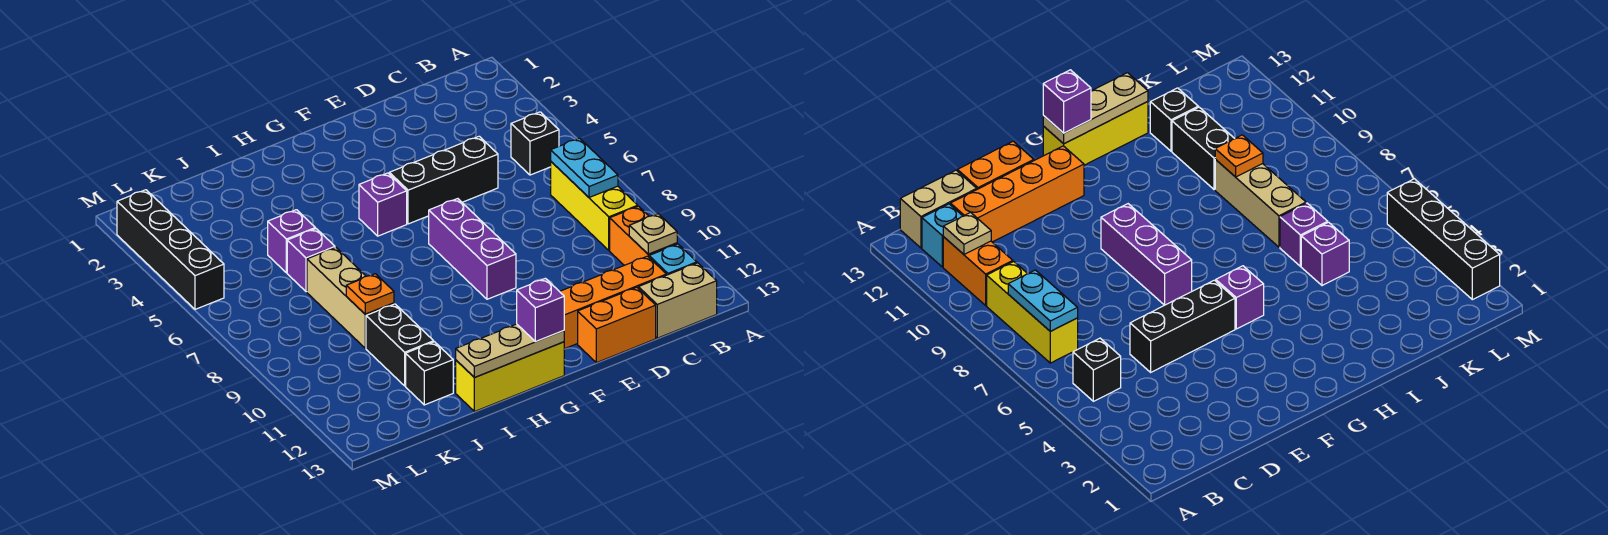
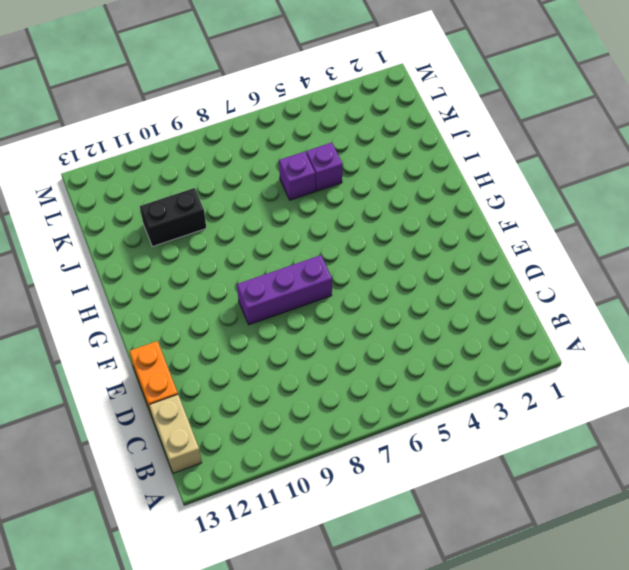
none -> black 1x1 brick [511,112,559,175]
none -> yellow 1x3 brick [551,162,638,250]
none -> orange 1x2 brick [610,206,677,265]

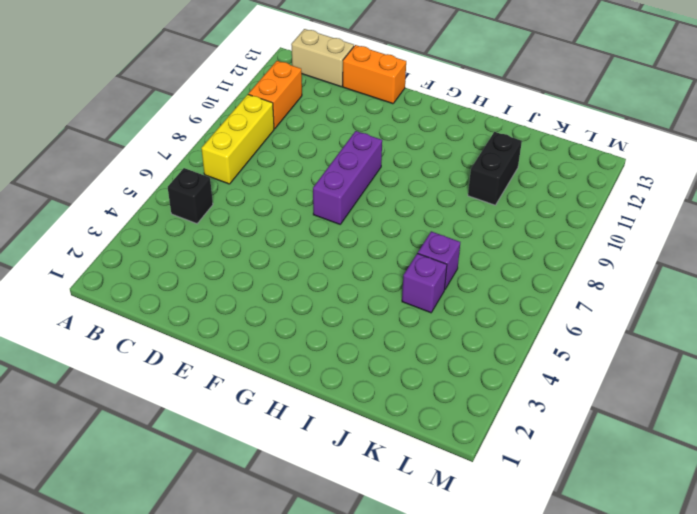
none -> cyan 1x1 brick [649,244,697,275]
none -> orange 1x4 brick [560,256,666,349]
none -> black 1x3 brick [389,136,498,224]

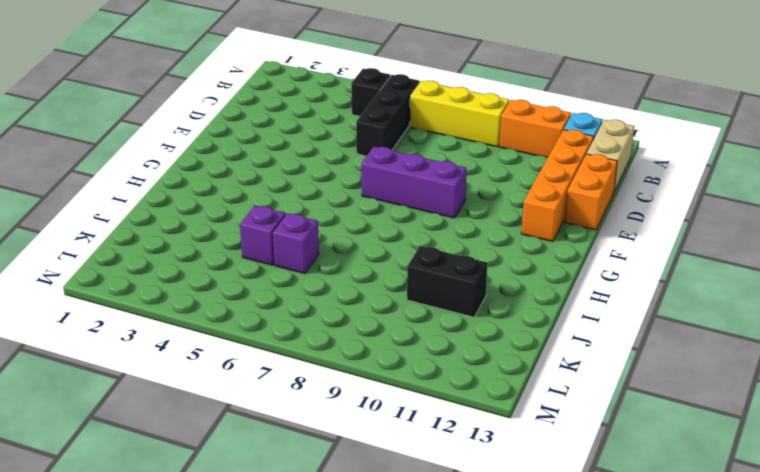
black 1x3 brick [356,74,420,155] -> black 1x3 brick moved to [389,136,498,224]
none -> purple 1x1 brick [359,173,407,236]
none -> yellow 1x3 brick [456,342,564,412]
none -> tan 1x3 brick [307,247,394,348]

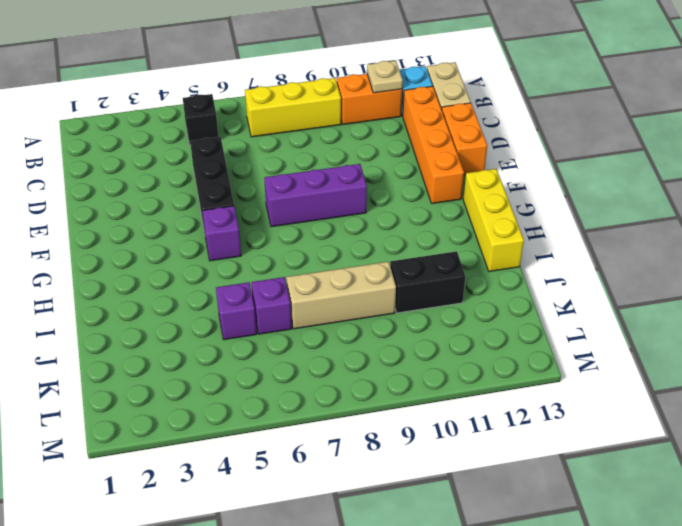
none -> black 1x1 brick [406,342,453,405]
none -> black 1x4 brick [117,190,224,309]
none -> cyan 1x2 plate [551,138,618,197]

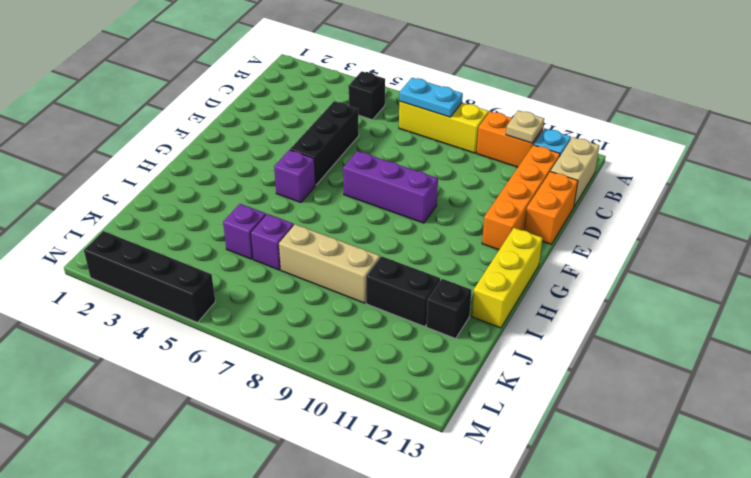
none -> tan 1x3 plate [456,324,564,378]
none -> orange 1x1 plate [346,274,394,314]
none -> purple 1x1 brick [517,278,564,342]

